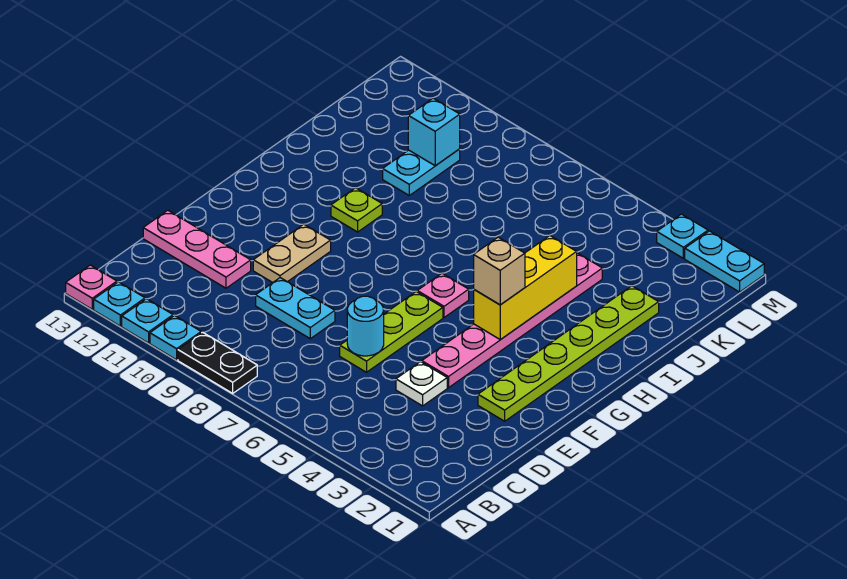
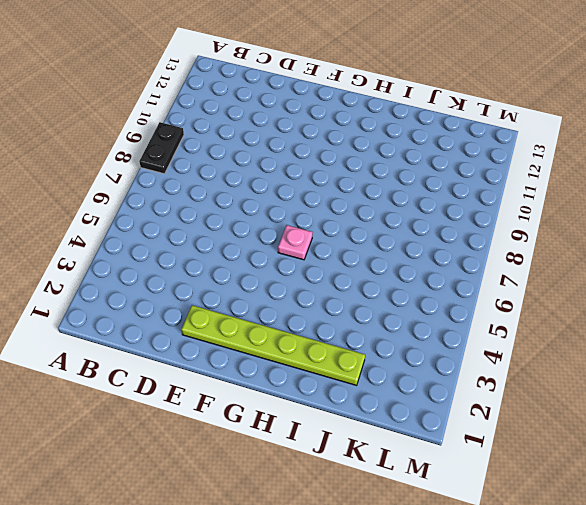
none -> cyan 1x1 plate [150,315,201,360]
none -> cyan 1x1 plate [122,299,173,343]
none -> cyan 1x1 plate [94,282,145,326]

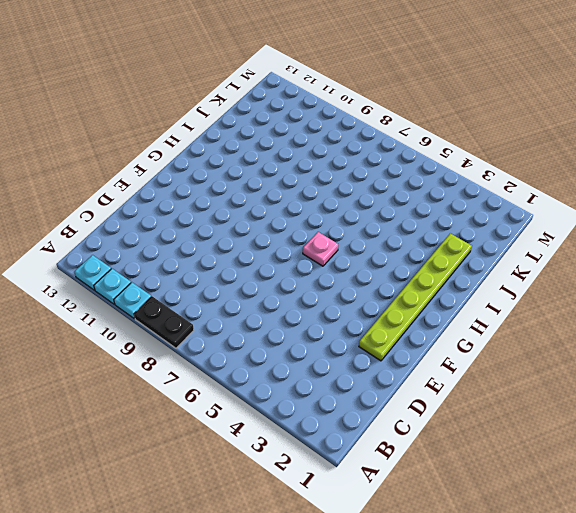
none -> pink 1x1 plate [66,265,117,309]
none -> white 1x1 plate [396,362,447,406]
none -> lime 1x3 plate [340,291,443,372]

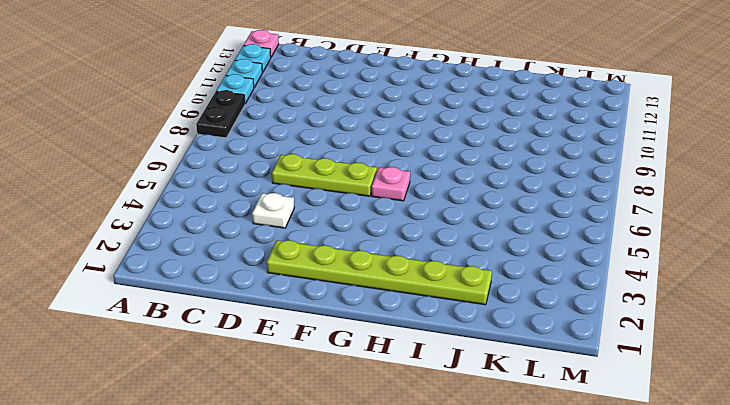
none -> cyan 1x2 plate [256,278,335,339]
none -> pink 1x3 plate [143,210,251,288]
none -> pink 1x6 plate [422,253,602,388]

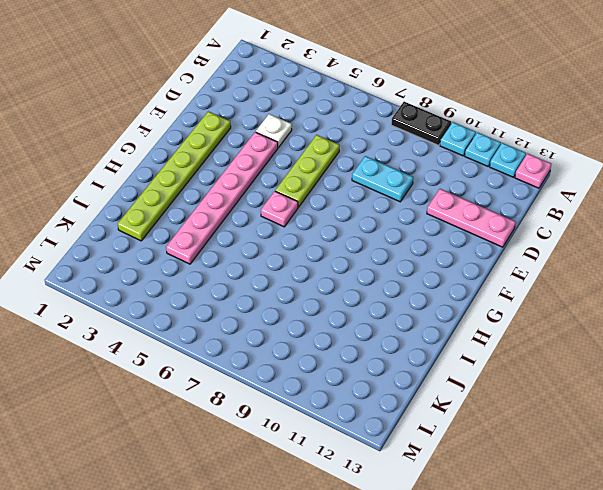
none -> tan 1x2 plate [253,224,331,283]
none -> lime 1x1 plate [331,188,382,232]
none -> cyan 1x2 plate [383,149,460,195]

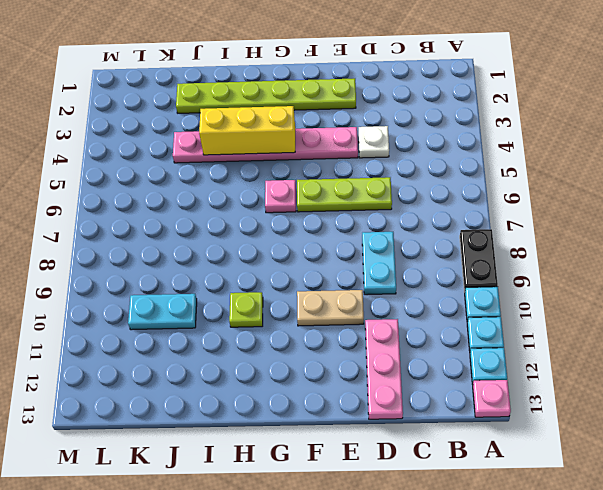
none -> cyan 1x2 plate [685,231,764,292]
none -> cyan 1x1 plate [657,214,708,258]
none -> cyan 1x1 round brick [347,296,384,356]

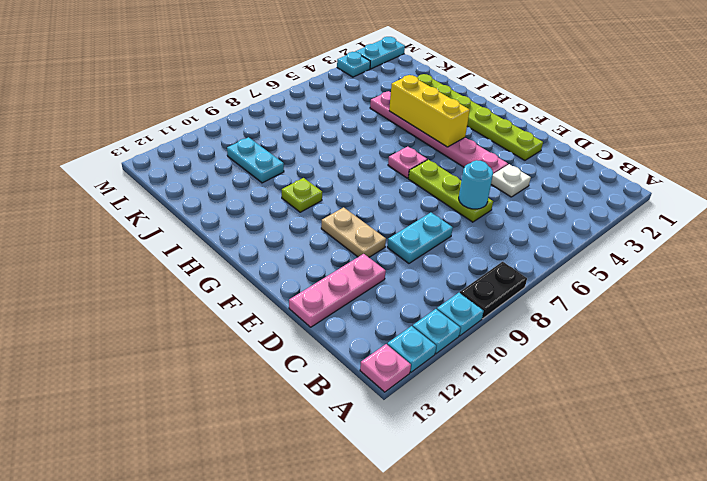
none -> cyan 1x1 brick [408,98,460,166]
none -> tan 1x1 brick [474,237,525,305]

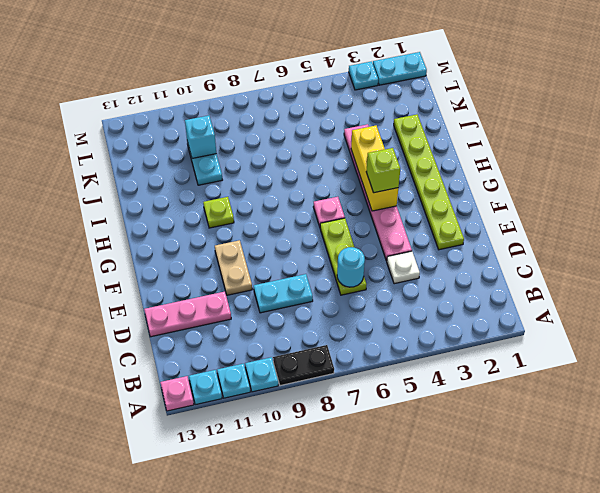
lime 1x1 brick [366,148,400,193] -> tan 1x1 brick [474,237,525,305]

